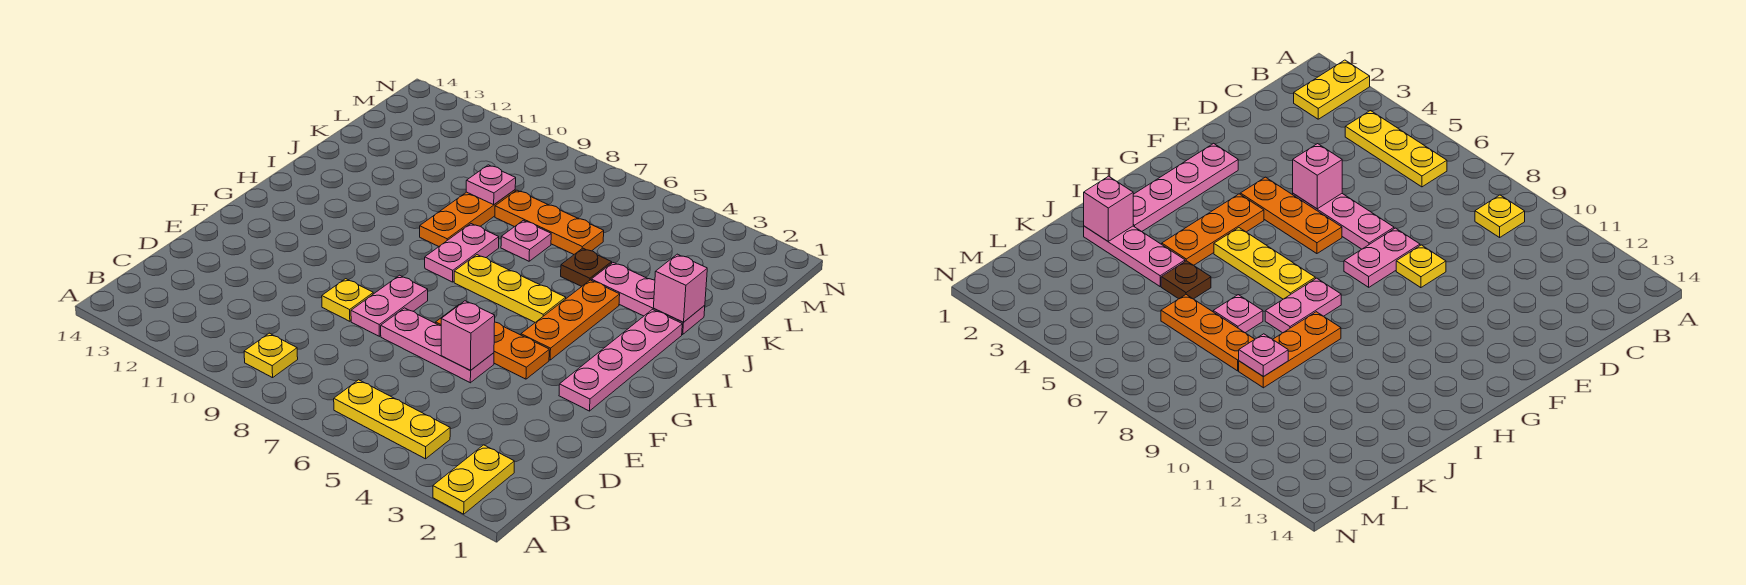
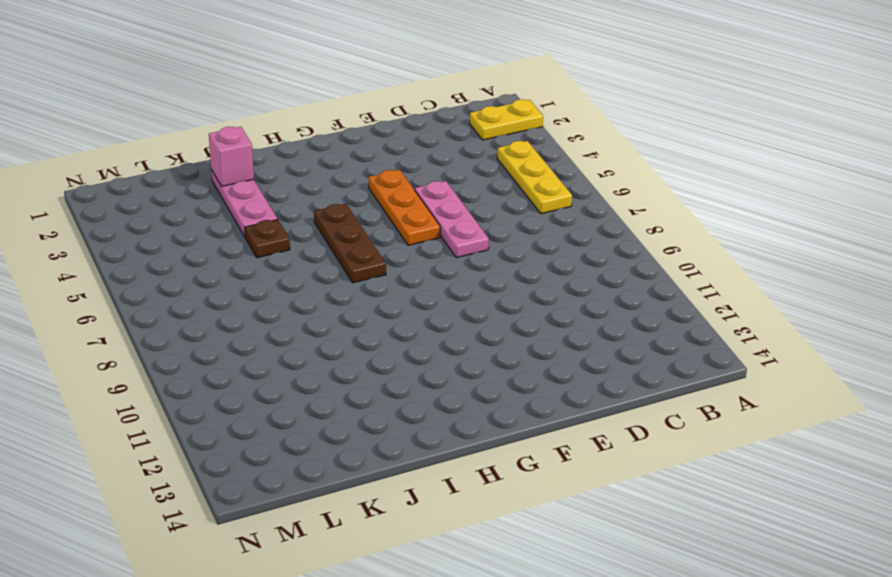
brown 1x3 plate [314,204,386,283] -> yellow 1x3 plate [454,255,566,322]
none -> yellow 1x1 plate [244,333,298,378]
none -> pink 1x2 plate [351,275,428,336]
none -> yellow 1x1 plate [322,279,373,321]

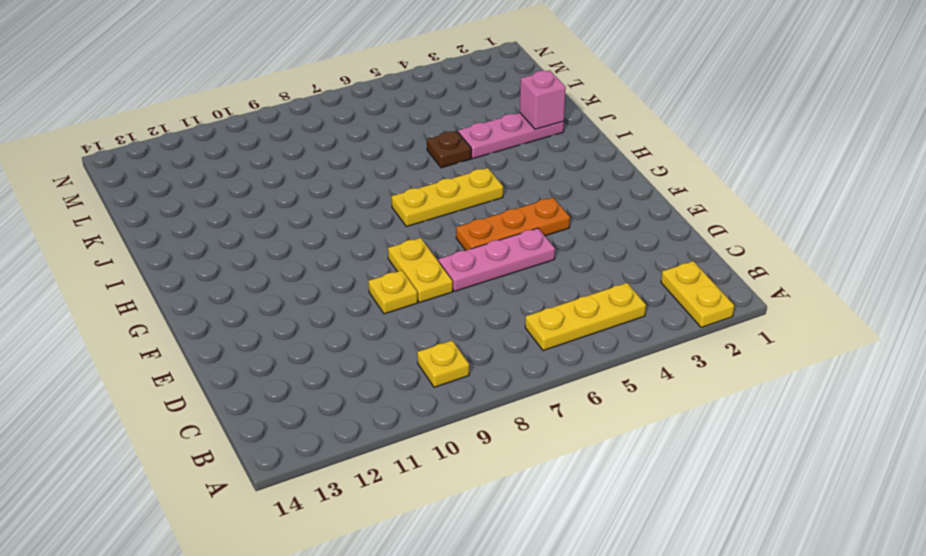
yellow 1x2 plate [388,238,453,303] -> pink 1x2 plate [351,275,428,336]
none -> pink 1x4 plate [559,309,682,411]
none -> orange 1x3 plate [521,280,620,360]
none -> pink 1x2 plate [425,224,499,282]

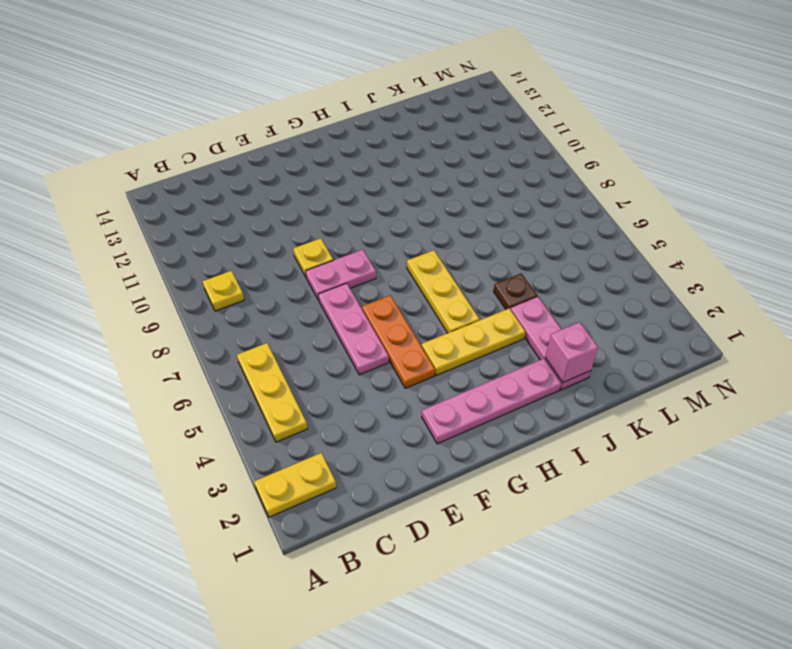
yellow 1x3 plate [422,308,525,376] -> orange 1x3 plate [521,280,620,360]
none -> pink 1x2 plate [425,224,499,282]
none -> orange 1x3 plate [420,190,515,246]
none -> pink 1x1 plate [501,220,551,261]

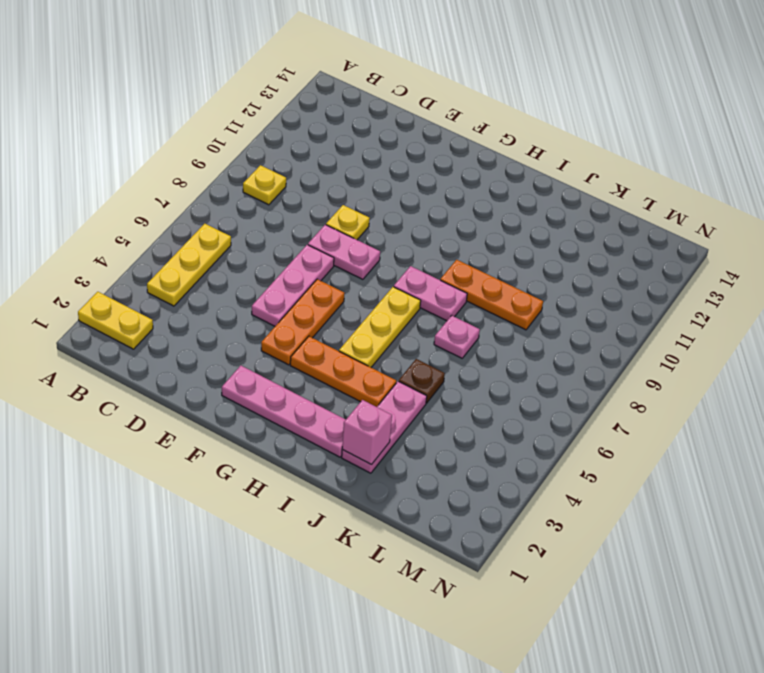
none -> orange 1x3 plate [495,190,604,254]
none -> pink 1x1 brick [441,301,495,370]
none -> pink 1x1 plate [466,165,516,205]

